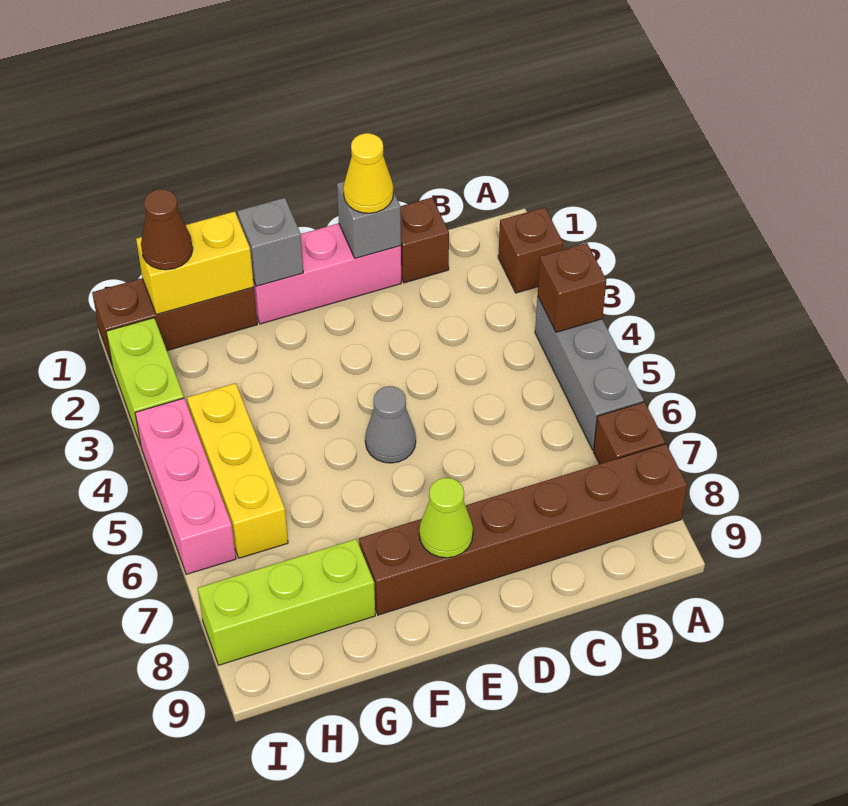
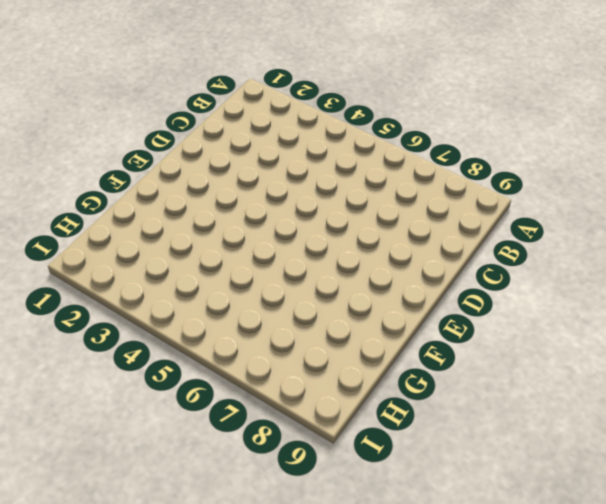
none -> brown 1x1 brick [498,207,563,293]
none -> grey 1x3 brick [535,296,644,450]
none -> brown 1x1 brick [594,402,665,464]

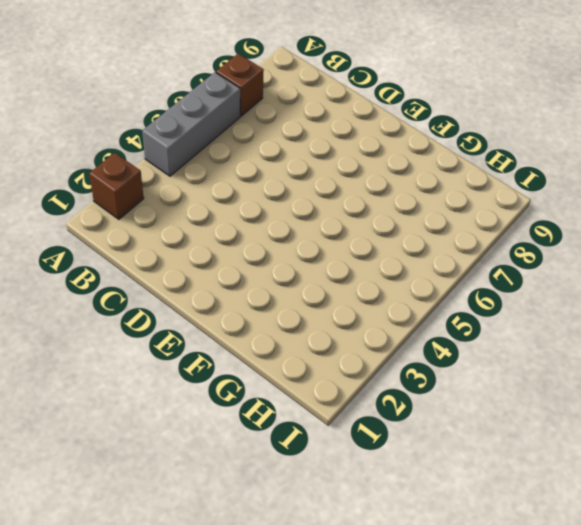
none -> brown 1x6 brick [359,444,687,615]
none -> brown 1x1 brick [400,198,449,283]
none -> pink 1x3 brick [253,223,401,324]

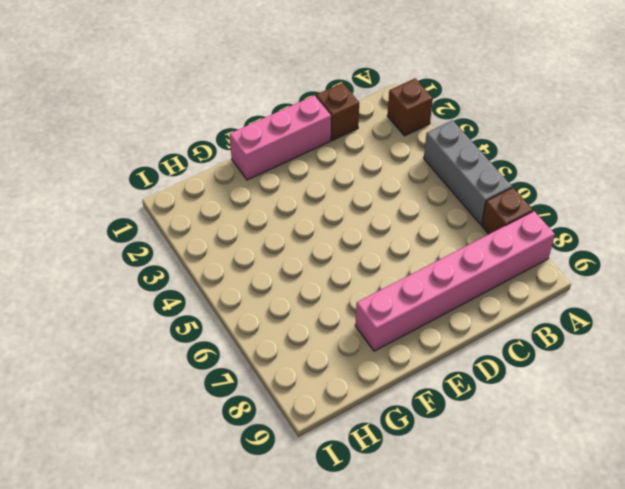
pink 1x6 brick [355,211,555,351] -> brown 1x6 brick [359,444,687,615]
none -> grey 1x1 cone [365,386,416,463]
none -> brown 1x3 brick [92,278,257,364]
none -> lime 1x3 brick [198,539,375,665]

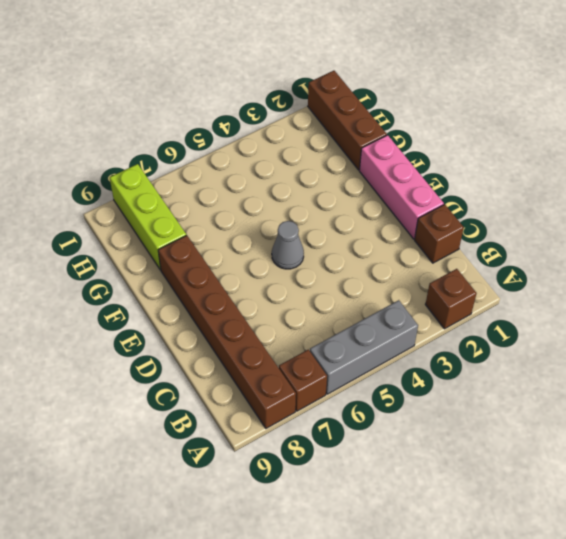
none -> yellow 1x3 brick [187,383,288,558]
none -> lime 1x2 brick [106,318,184,446]
none -> pink 1x3 brick [135,398,236,574]

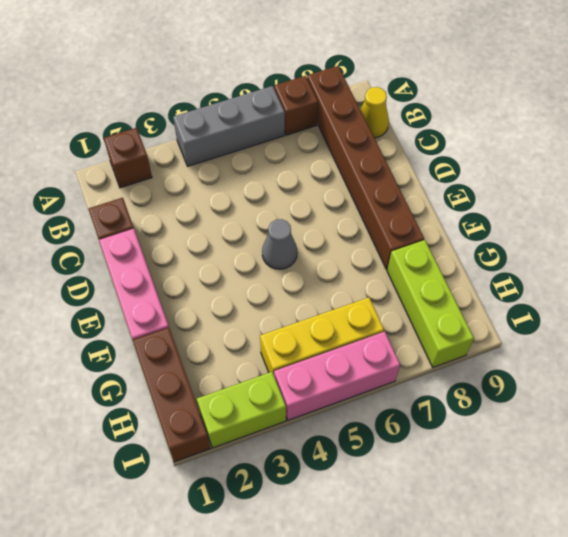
yellow 1x1 cone [360,87,389,138] -> yellow 1x1 cone moved to [343,133,393,213]
none -> brown 1x1 brick [538,243,606,332]
none -> grey 1x1 brick [337,181,401,258]
none -> lime 1x1 cone [419,478,473,558]

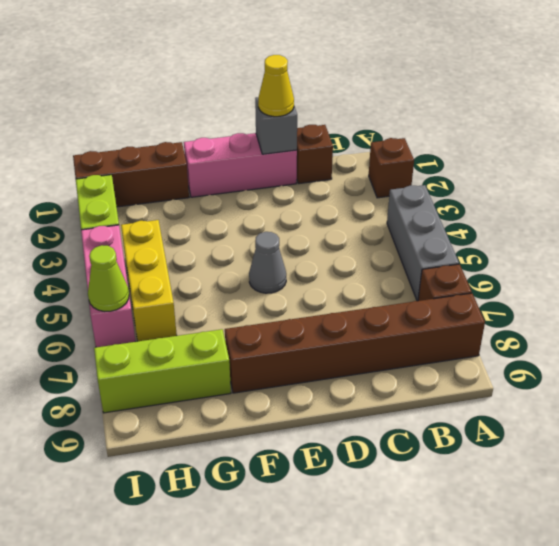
lime 1x1 cone [88,245,129,311] -> lime 1x1 cone moved to [419,478,473,558]
none -> brown 1x1 brick [538,243,606,332]
none -> grey 1x1 brick [238,198,303,286]
none -> yellow 1x2 brick [136,212,254,315]

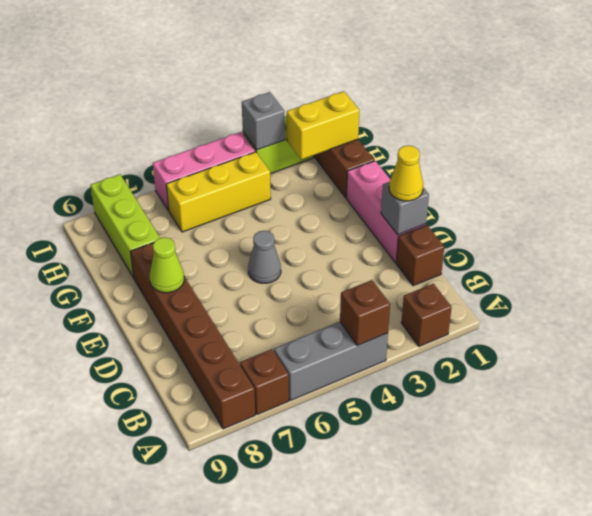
yellow 1x2 brick [287,91,359,160] -> yellow 1x2 brick turned to [136,212,254,315]
grey 1x1 brick [242,92,285,150] -> grey 1x1 brick moved to [238,198,303,286]
none -> brown 1x1 cone [141,189,193,270]

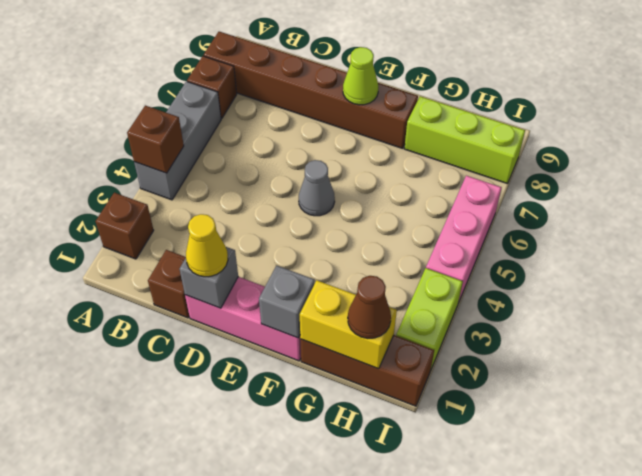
none -> yellow 1x3 brick [187,383,288,558]

